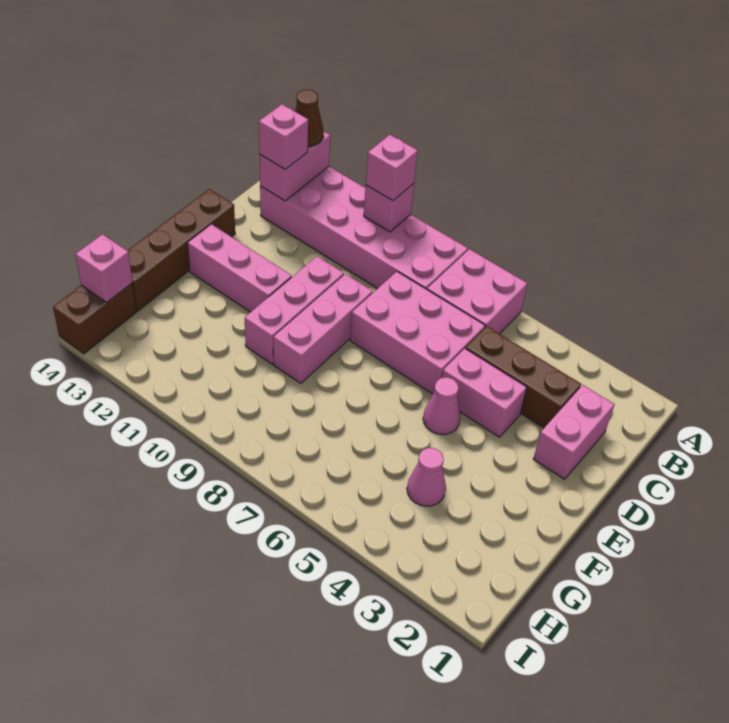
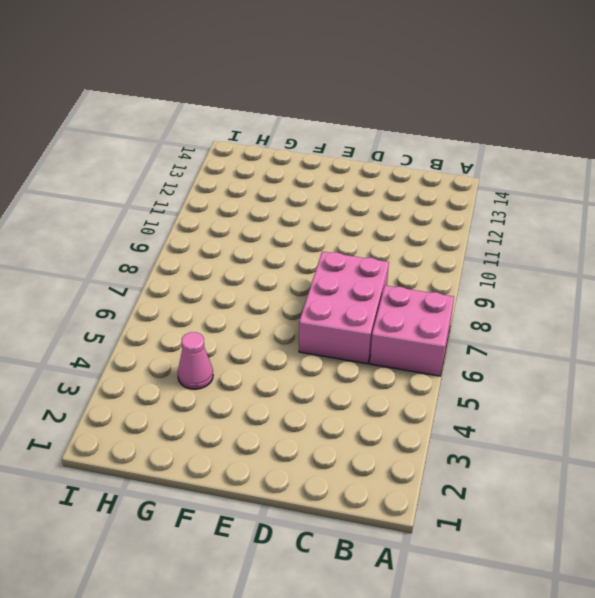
none -> pink 2x6 brick [260,167,468,289]
none -> pink 1x2 brick [533,385,614,479]
none -> brown 1x3 brick [466,326,581,428]

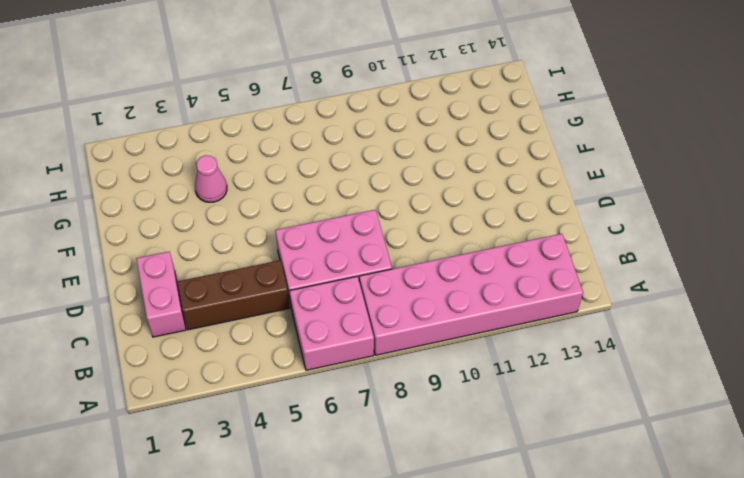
none -> pink 1x2 brick [442,348,527,437]
none -> pink 1x3 brick [273,274,373,383]
none -> pink 1x3 brick [245,256,344,364]

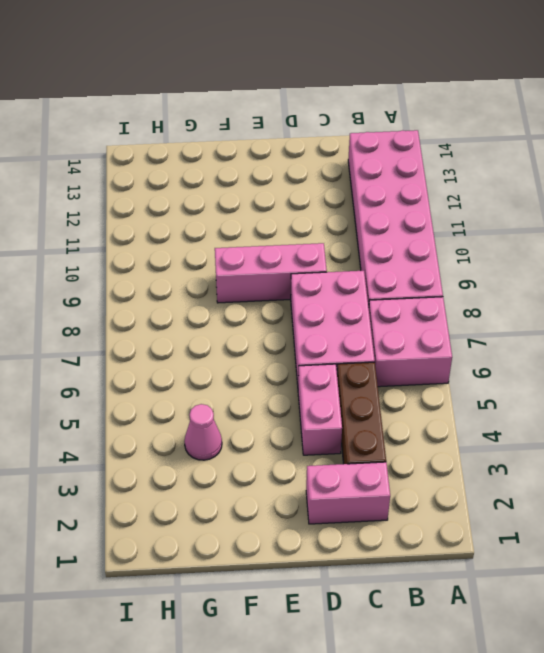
none -> pink 1x3 brick [245,256,344,364]
none -> brown 1x4 brick [127,189,235,311]
none -> pink 1x1 cone [423,377,460,435]

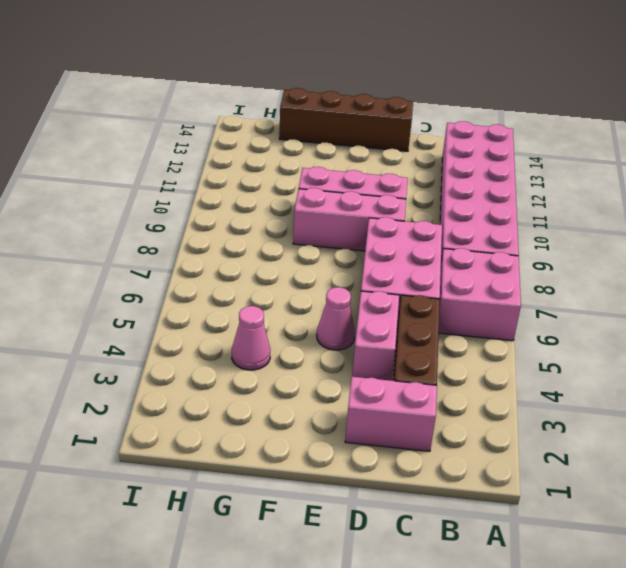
none -> pink 1x3 brick [187,224,292,312]
none -> brown 1x2 brick [53,283,136,354]
none -> pink 1x1 brick [364,183,414,232]

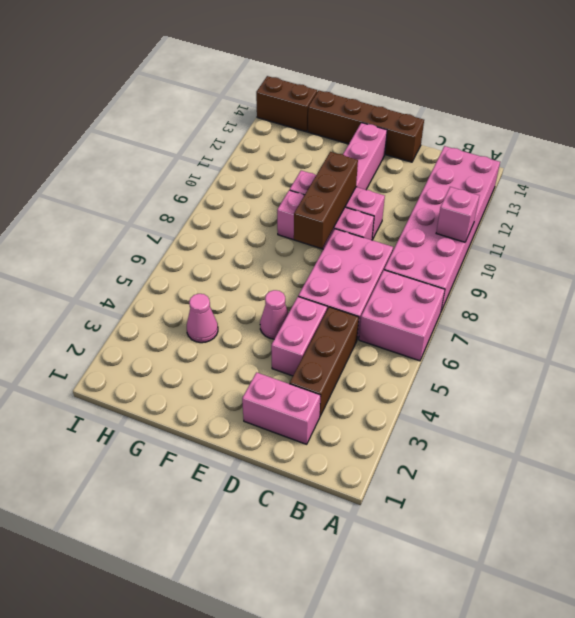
brown 1x3 brick [294,152,358,249] -> none
none -> pink 1x2 brick [260,132,330,201]
none -> pink 1x1 brick [76,234,133,302]
none -> pink 1x1 brick [366,135,418,201]

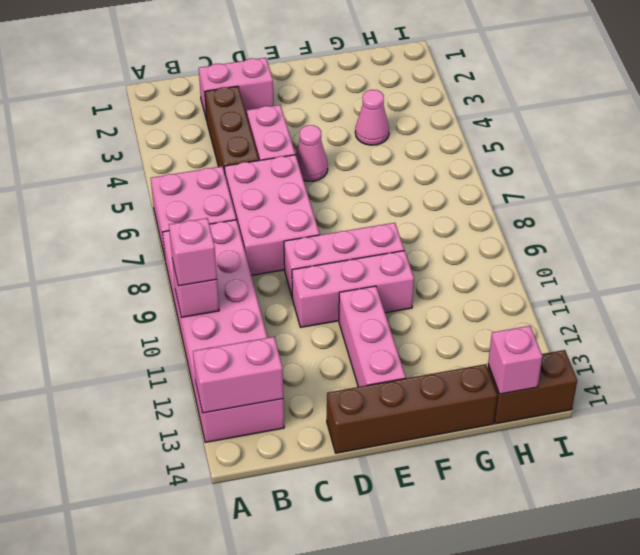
none -> brown 1x1 cone [295,90,324,146]
none -> pink 1x1 brick [259,104,308,169]

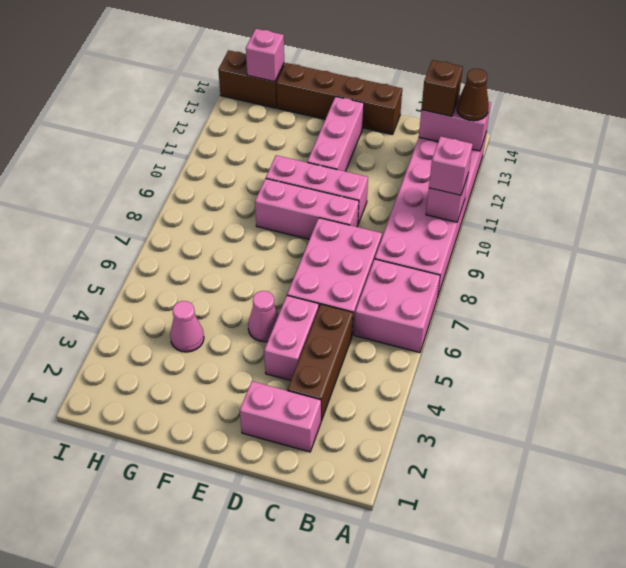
brown 1x1 brick [421,60,463,116] -> pink 1x1 brick [259,104,308,169]

